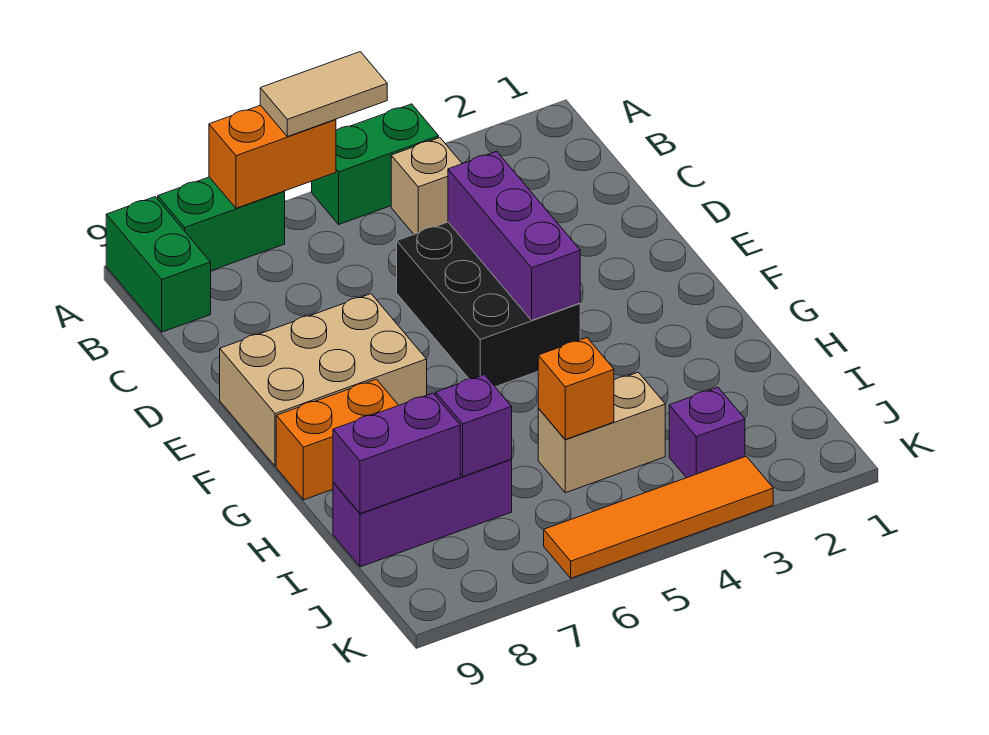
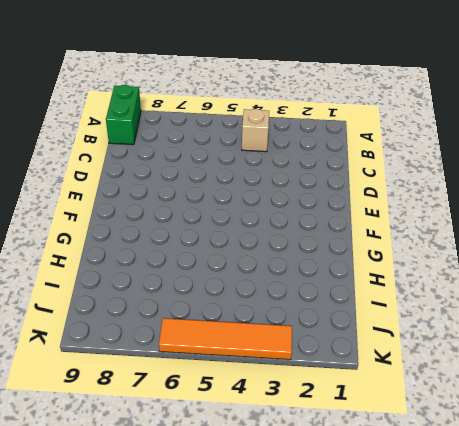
none -> green 1x2 brick [312,104,439,224]
none -> green 1x2 brick [158,177,285,271]
none -> black 2x3 brick [397,222,580,387]

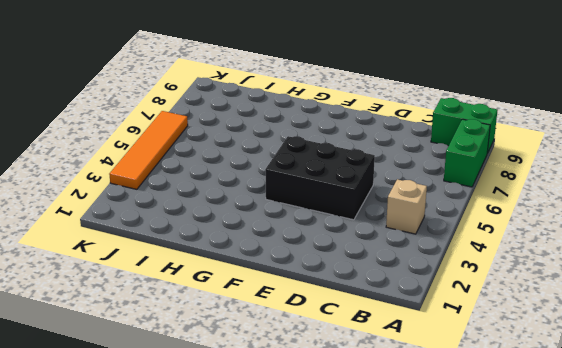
none -> green 1x2 brick [312,104,439,224]
none -> tan 2x3 brick [220,294,427,466]
none -> orange 1x2 brick [276,379,399,500]

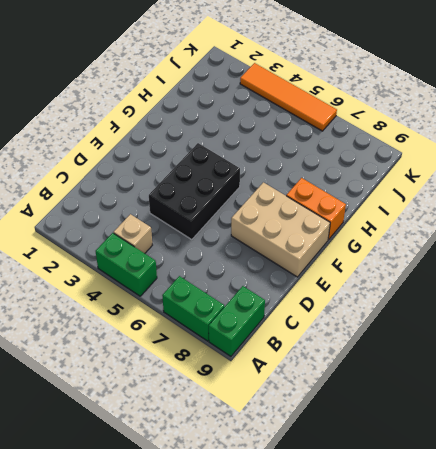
none -> tan 1x2 brick [538,372,665,493]
none -> purple 1x3 brick [333,459,512,567]
none -> purple 1x1 brick [669,387,745,478]

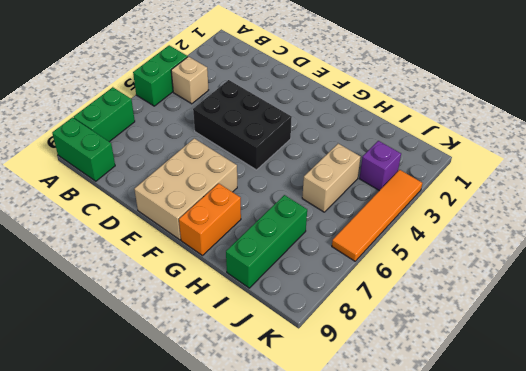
green 1x3 brick [226,195,307,288] -> purple 1x3 brick [333,459,512,567]
none -> orange 1x2 brick [209,105,336,208]
none -> purple 1x3 brick [448,151,580,320]
none -> orange 1x1 brick [538,338,614,439]

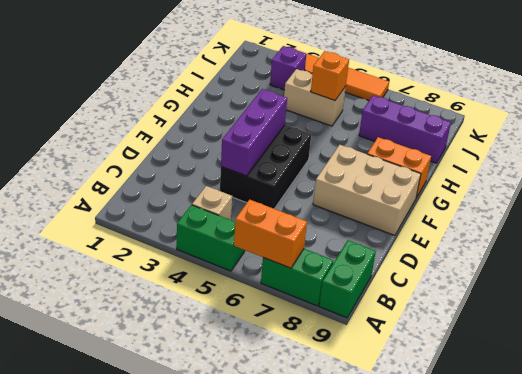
none -> purple 1x1 brick [436,375,512,476]
none -> purple 1x2 brick [333,393,460,514]
none -> tan 1x2 tile [260,52,387,137]

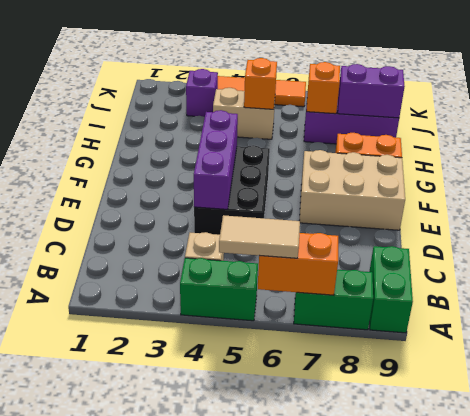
orange 1x1 brick [306,62,340,114] -> purple 1x1 brick [436,375,512,476]

